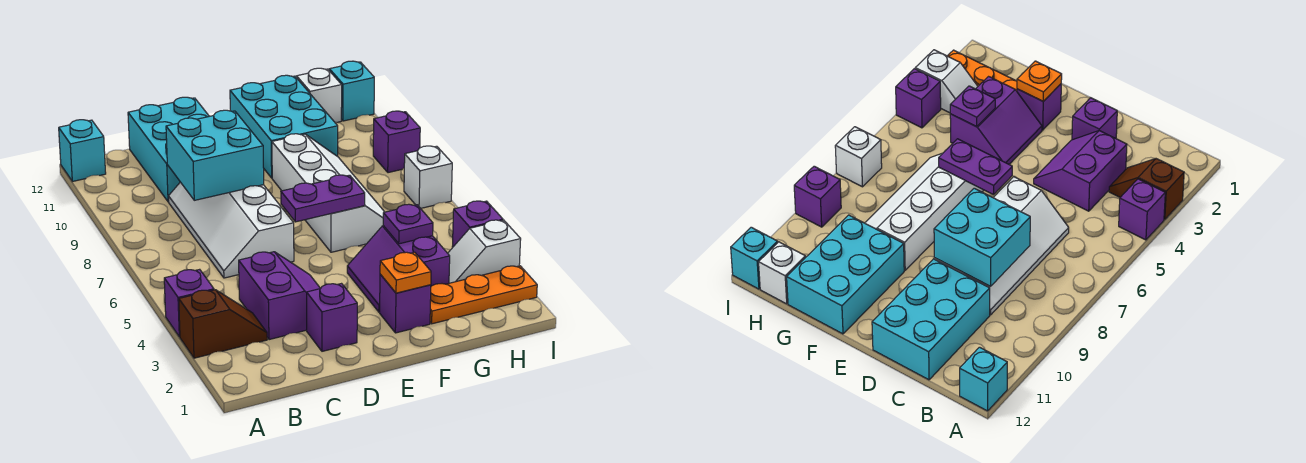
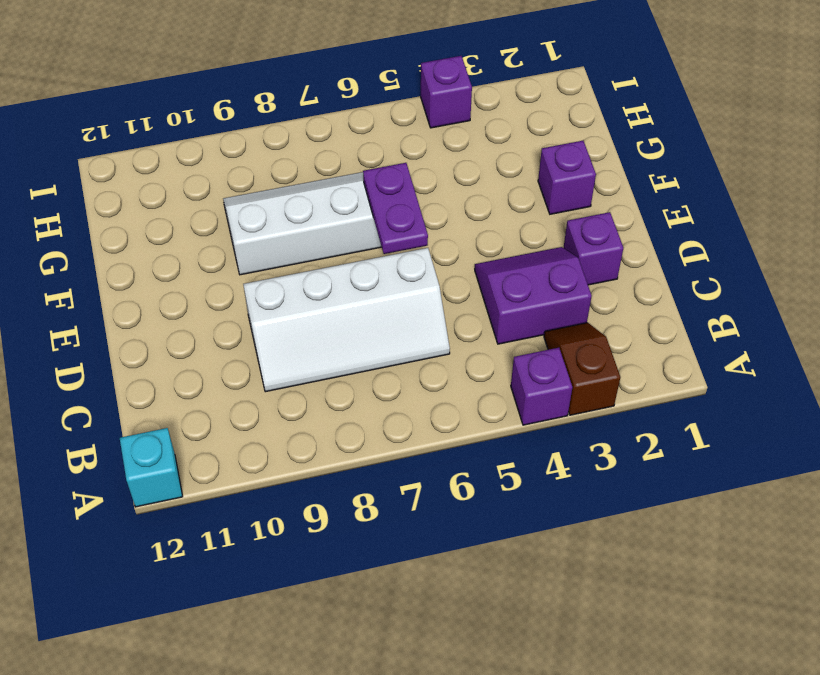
none -> cyan 2x3 brick [128,97,209,202]
none -> purple 2x2 slope [347,226,450,312]
none -> cyan 2x3 brick [230,75,338,178]

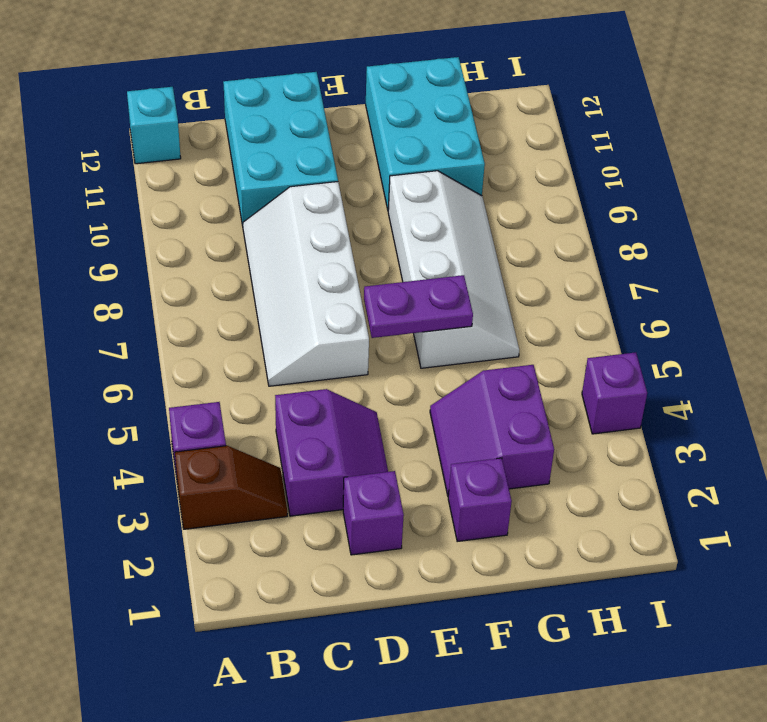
none -> orange 1x3 plate [430,266,537,324]
none -> white 1x2 slope [448,220,521,283]
none -> white 1x1 brick [297,68,342,122]

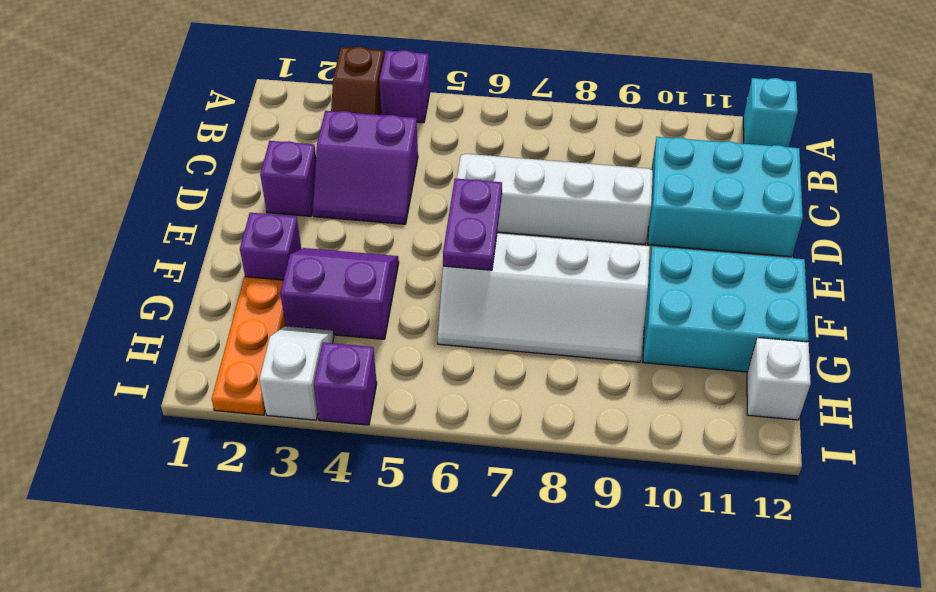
none -> white 1x1 brick [404,146,452,208]
none -> purple 1x1 brick [373,111,420,173]
none -> cyan 1x1 brick [329,61,374,121]

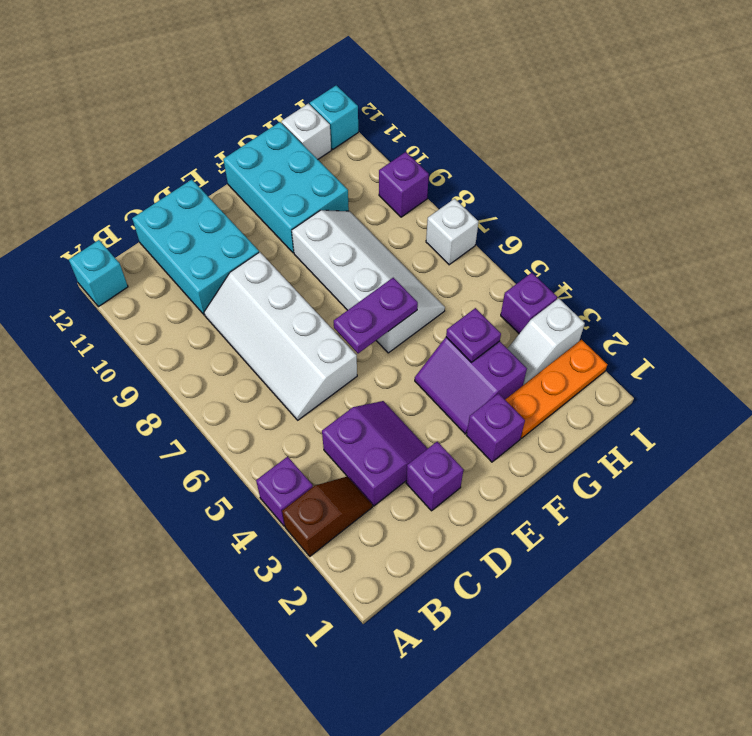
none -> cyan 2x2 brick [166,110,264,200]
none -> orange 1x1 plate [380,252,431,293]

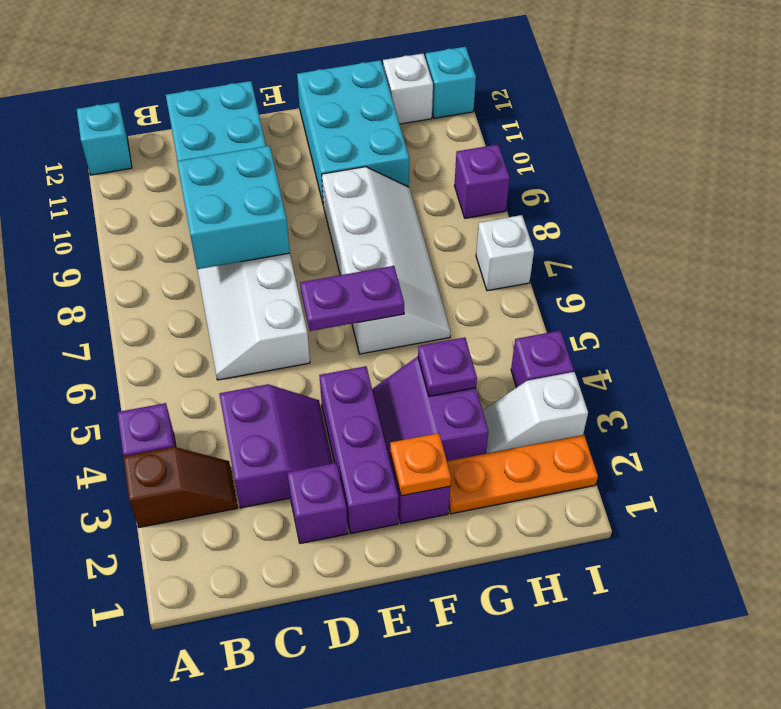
purple 1x3 brick [319,366,399,533] -> none

